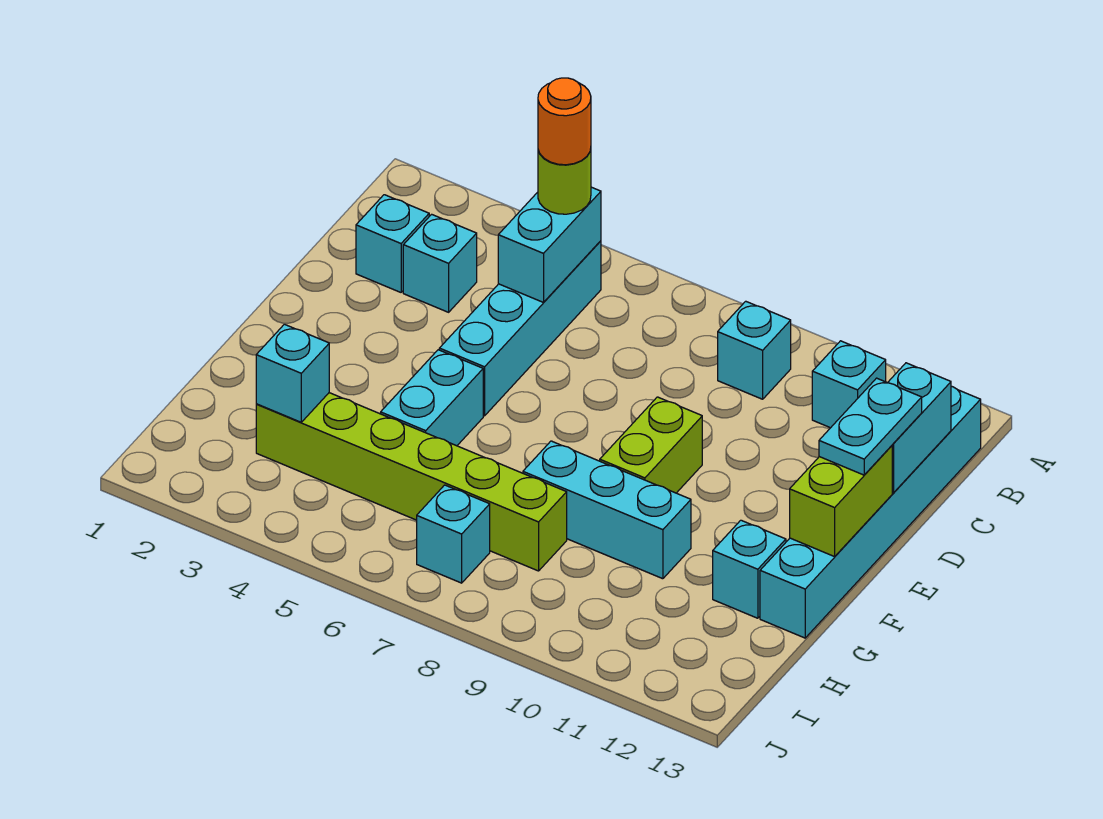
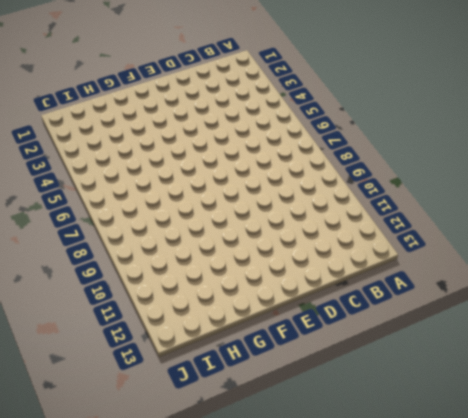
none -> cyan 1x4 brick [439,241,601,416]
none -> cyan 1x1 brick [718,301,791,399]
none -> cyan 1x1 brick [812,341,886,428]

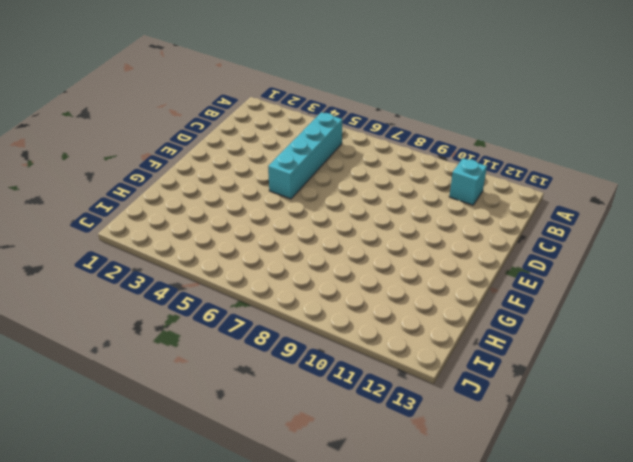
none -> cyan 1x1 brick [718,301,791,399]
none -> cyan 1x6 brick [760,386,981,638]
none -> cyan 1x1 brick [356,195,429,292]

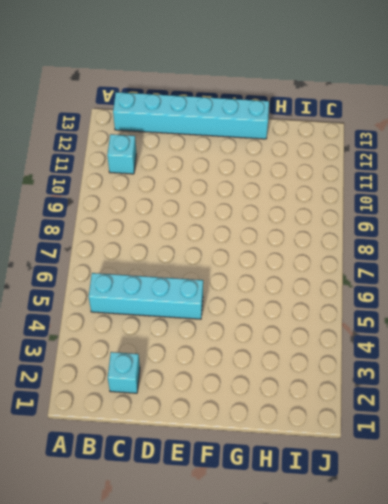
none -> cyan 1x1 brick [718,301,791,399]
none -> cyan 1x1 brick [403,214,477,312]
none -> lime 1x2 brick [600,397,702,493]

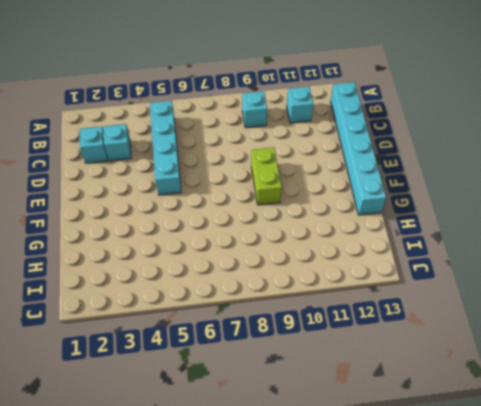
none -> cyan 1x2 brick [381,350,483,446]
none -> cyan 1x3 brick [523,441,691,579]
none -> cyan 1x1 brick [713,520,786,618]

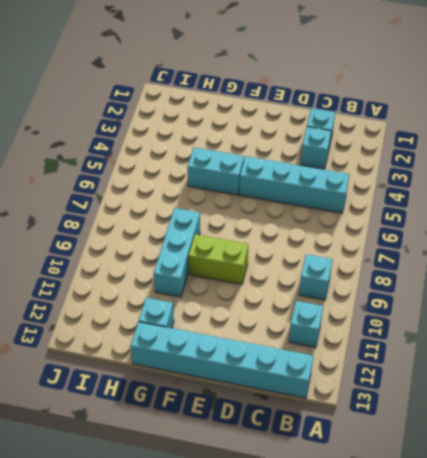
none -> lime 1x6 brick [256,393,567,571]
none -> cyan 1x1 brick [417,485,490,583]
none -> cyan 1x2 brick [498,187,601,302]

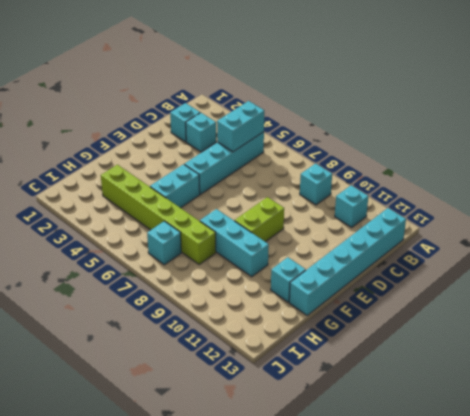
none -> cyan 1x2 brick [888,363,951,493]
none -> lime 1x2 brick [790,446,892,557]
none -> cyan 1x1 brick [256,324,329,422]

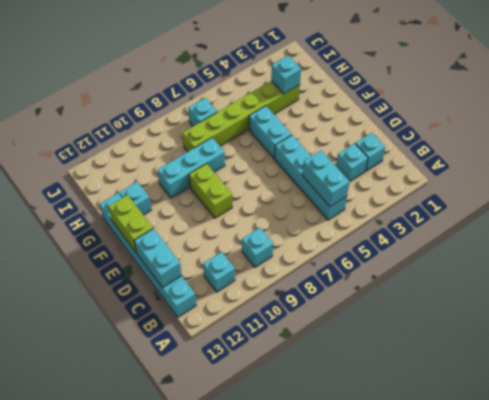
none -> lime 1x1 round brick [538,149,591,214]
none -> cyan 1x2 plate [819,378,922,475]
none -> orange 1x1 round brick [538,78,591,165]

